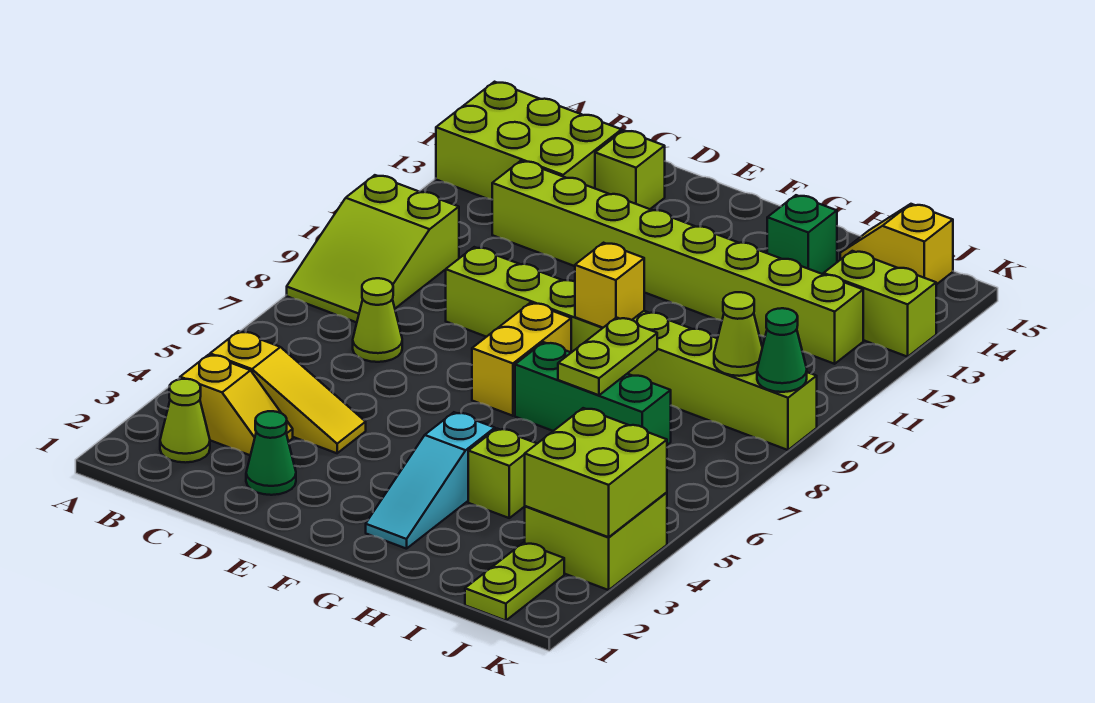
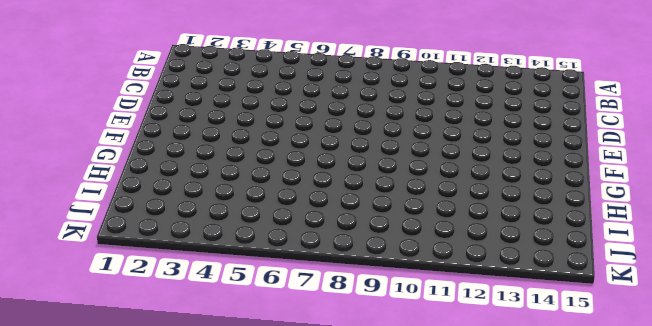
none -> lime 2x3 slope [287,175,459,322]
none -> lime 2x3 brick [436,82,622,199]
none -> lime 1x1 cone [160,379,210,463]

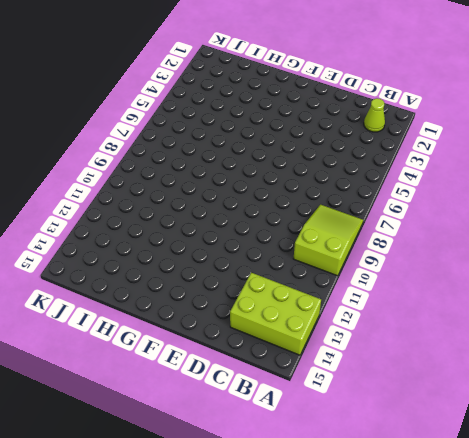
none -> yellow 1x2 slope [180,355,293,455]
none -> yellow 1x3 slope [210,331,366,453]
none -> lime 1x1 cone [353,278,402,362]

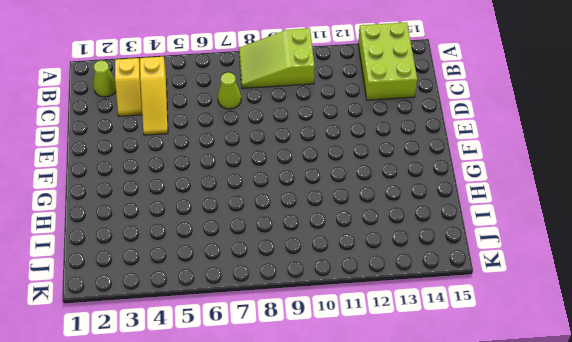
none -> lime 1x8 brick [492,161,863,364]
none -> green 1x1 cone [246,411,296,495]
none -> lime 1x8 brick [446,247,817,450]

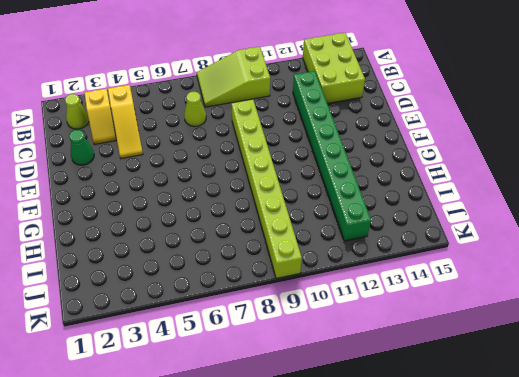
green 1x8 brick [293,71,371,241] -> lime 1x8 brick [492,161,863,364]
none -> lime 1x1 brick [595,130,665,209]
none -> yellow 1x2 brick [472,303,571,416]
none -> cyan 1x3 slope [366,412,495,549]

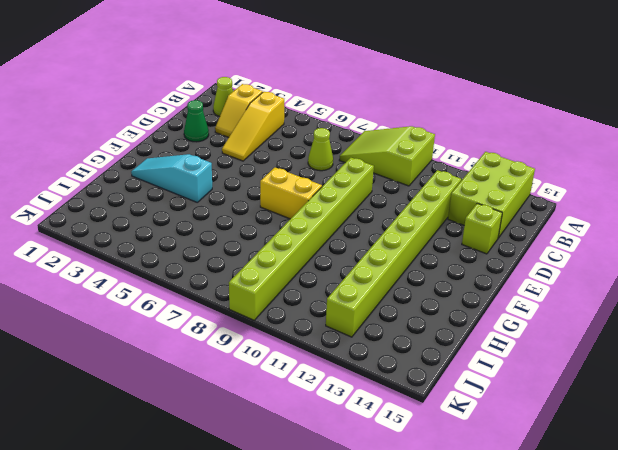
none -> green 1x3 brick [515,342,671,445]
none -> lime 1x1 brick [468,429,537,518]
none -> green 1x1 brick [767,195,837,274]

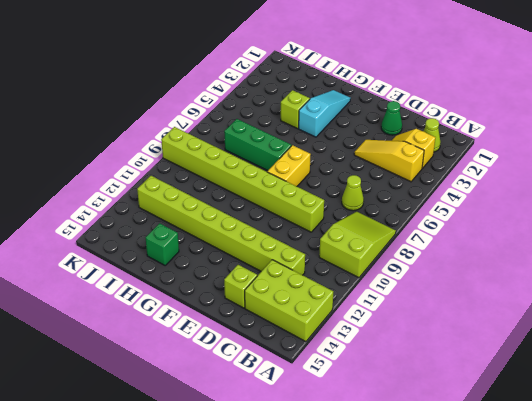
none -> yellow 1x2 slope [840,204,953,285]
none -> lime 1x2 plate [465,543,564,621]
none -> lime 2x2 brick [525,492,667,590]

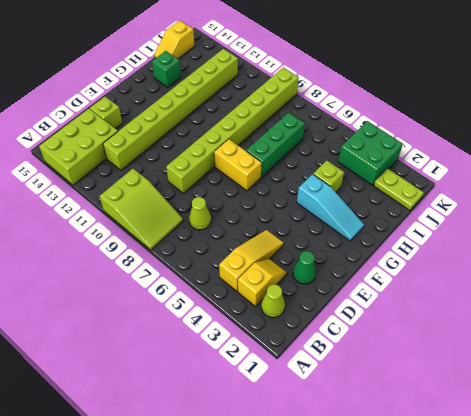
green 2x2 brick [338,121,403,185] -> lime 2x2 brick [525,492,667,590]
none -> lime 1x2 brick [824,251,936,357]
none -> yellow 1x1 brick [575,243,644,328]
none -> lime 1x2 plate [558,318,657,395]

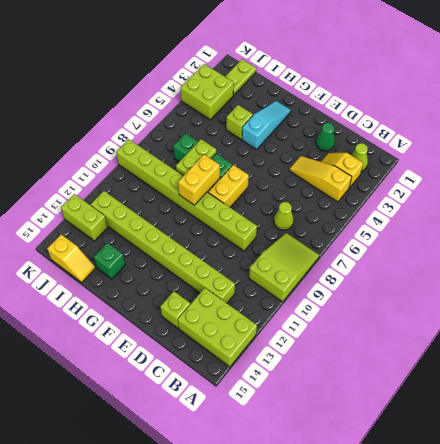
yellow 1x2 brick [178,154,220,205] -> yellow 1x1 brick [575,243,644,328]
none -> lime 2x2 brick [525,408,667,537]
none -> lime 1x1 cone [714,292,762,376]
none -> green 1x1 cone [757,308,807,392]

